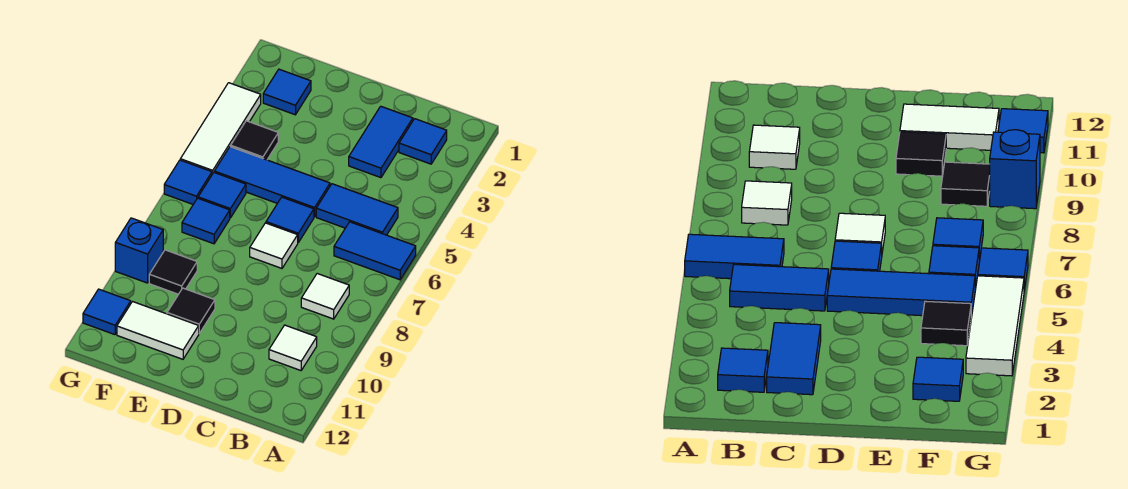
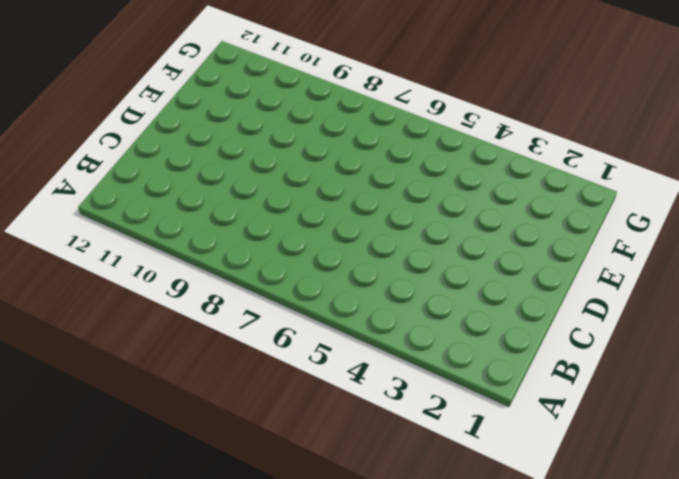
none -> blue 1x2 tile [334,222,416,280]
none -> blue 1x1 tile [399,119,447,164]
none -> blue 1x2 tile [316,184,398,235]

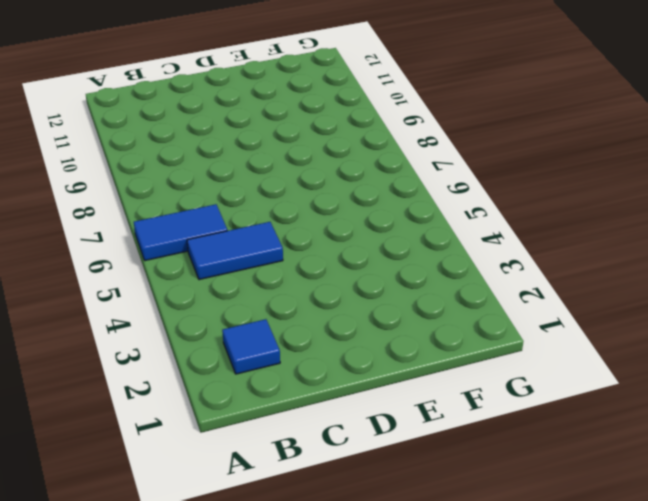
none -> white 1x1 tile [301,274,349,319]
none -> white 1x1 tile [269,325,317,371]
none -> blue 1x2 tile [349,106,413,178]

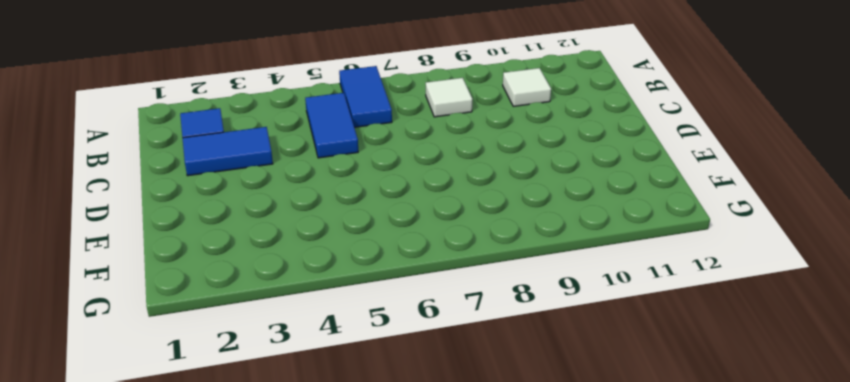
none -> blue 1x3 tile [214,147,330,217]
none -> blue 1x1 tile [266,197,314,242]
none -> white 1x1 tile [250,223,298,268]

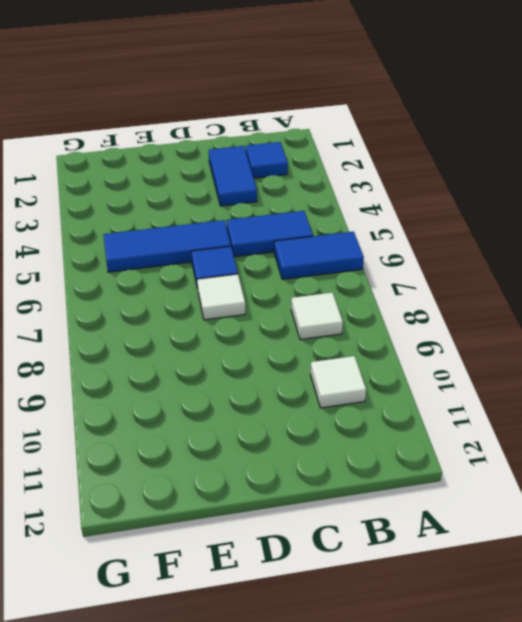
none -> black 1x1 tile [167,288,215,333]
none -> white 1x2 tile [117,302,199,359]
none -> blue 1x1 tile [263,69,311,115]

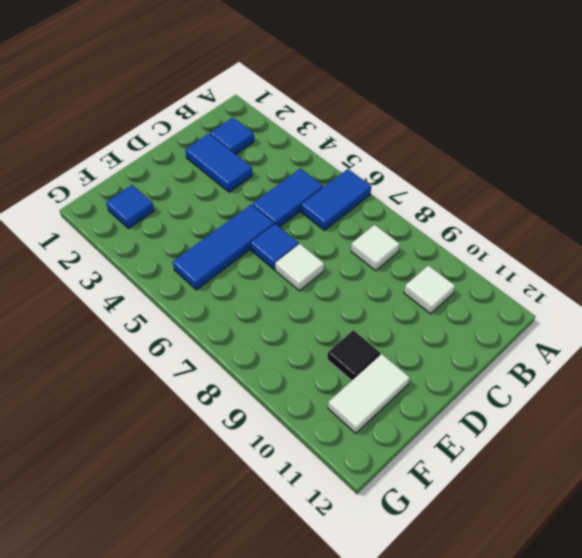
none -> black 1x1 tile [231,121,278,160]
none -> blue 1x1 tile [198,173,246,218]
none -> blue 1x1 tile [182,198,230,244]

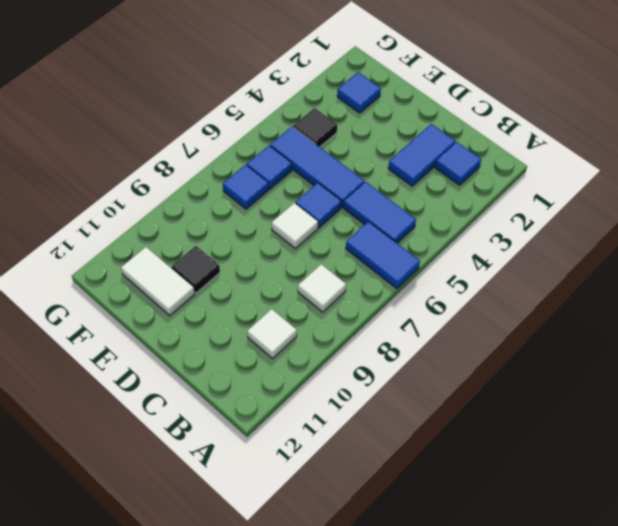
none -> black 1x1 tile [149,250,197,294]
none -> white 1x3 tile [180,83,261,174]
none -> blue 1x1 tile [164,160,212,204]

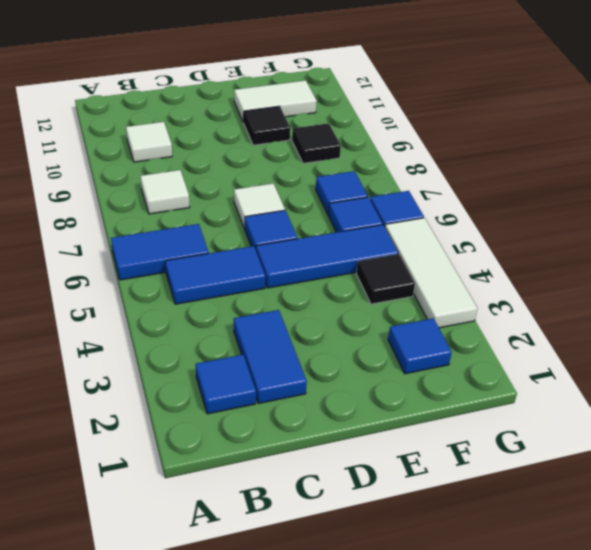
none -> blue 1x1 brick [115,218,163,283]
none -> blue 1x1 tile [83,289,131,335]

